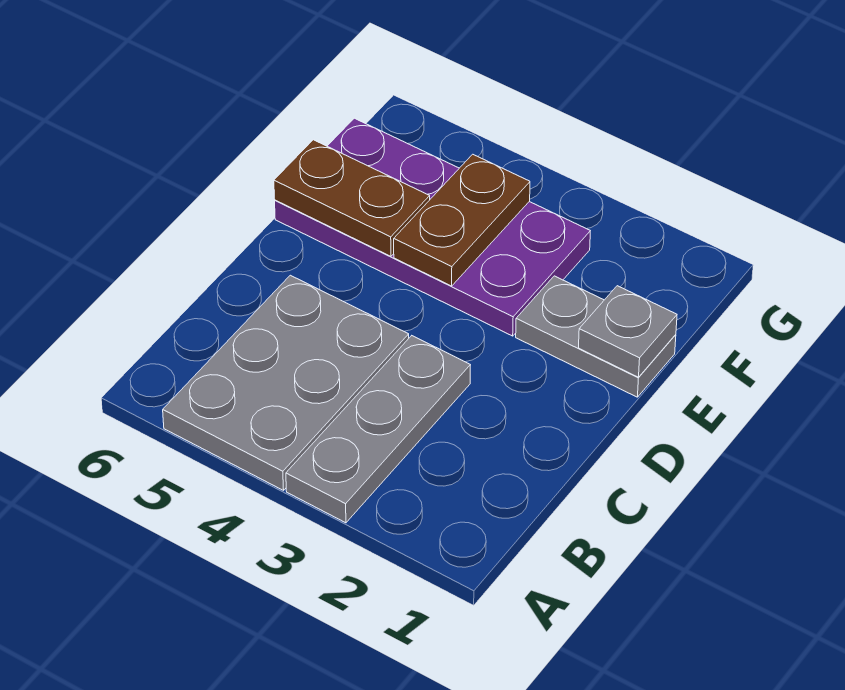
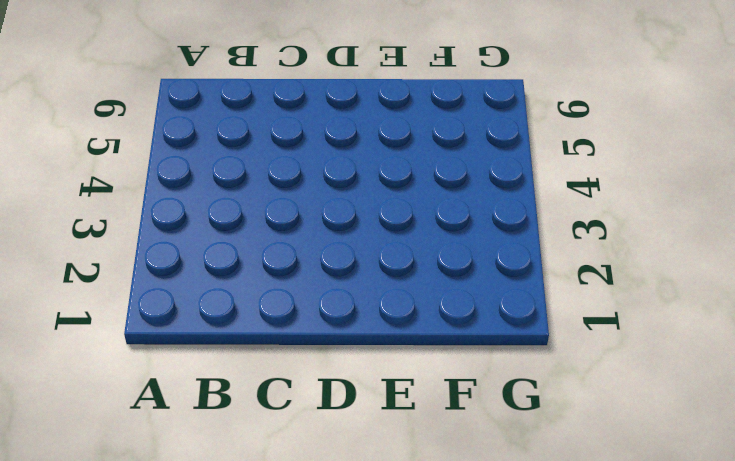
none -> grey 1x3 plate [286,336,470,523]
none -> grey 2x3 plate [163,275,409,490]

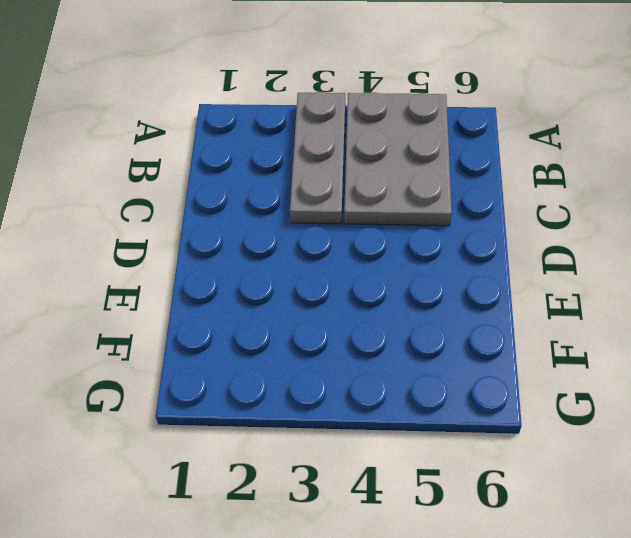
none -> grey 1x2 plate [516,276,676,397]
none -> purple 2x4 plate [275,118,590,336]

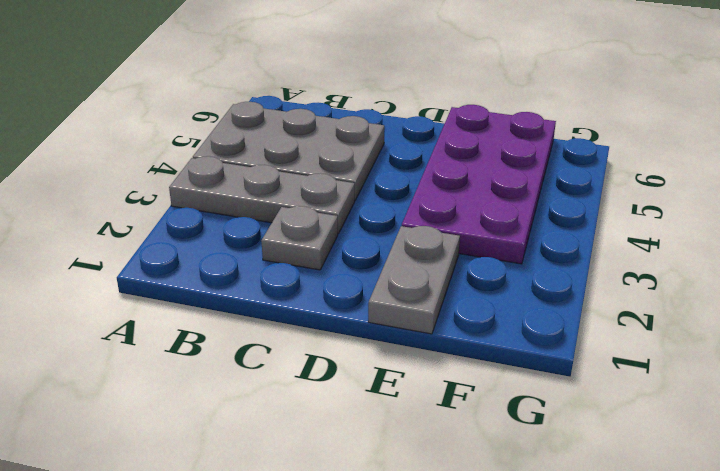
grey 1x1 plate [261,206,338,270] -> grey 1x1 plate moved to [579,286,677,377]
none -> brown 1x2 plate [394,154,530,286]
none -> brown 1x2 plate [274,140,430,256]

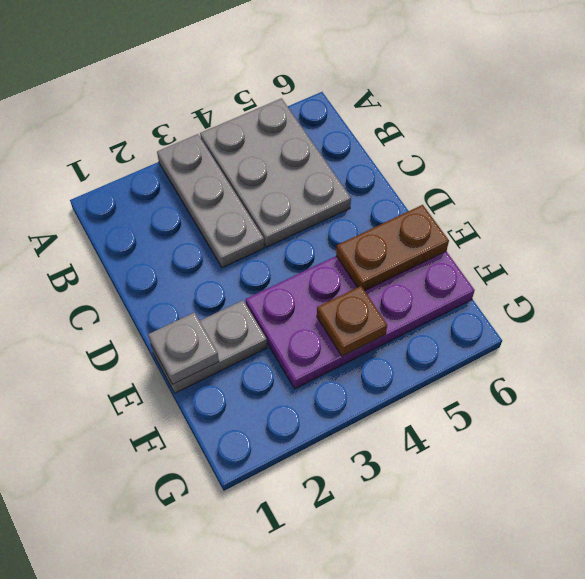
brown 1x1 plate [317,286,387,356] -> brown 1x2 plate [394,154,530,286]

